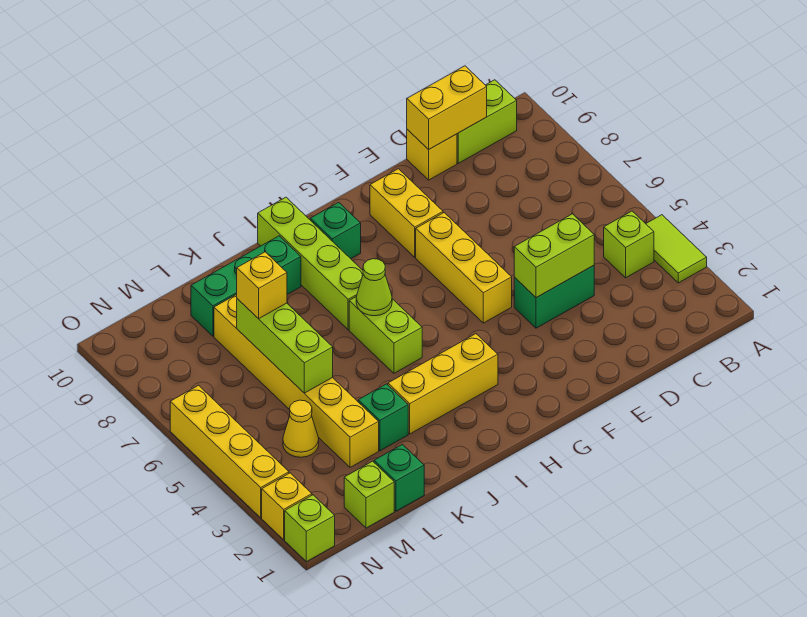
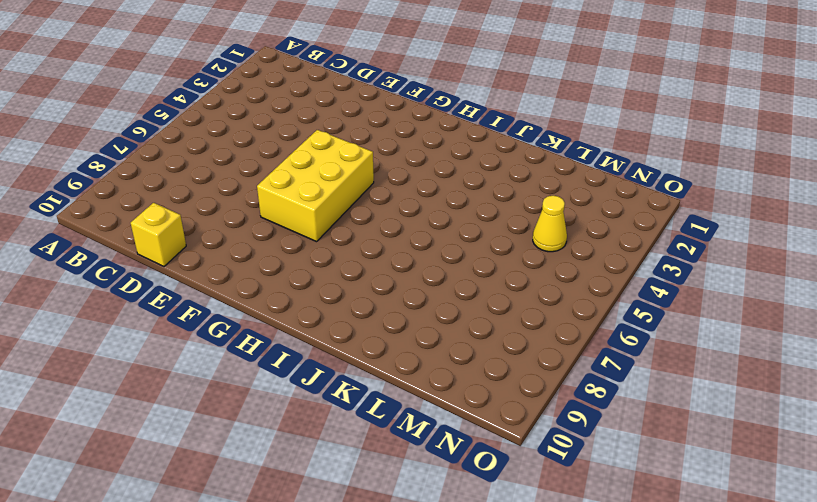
yellow 2x3 brick [257,130,374,242] -> yellow 1x3 brick [416,213,512,323]
none -> lime 1x2 tile [646,215,707,283]
none -> lime 1x1 brick [604,211,654,278]
none -> lime 1x2 brick [457,80,517,163]

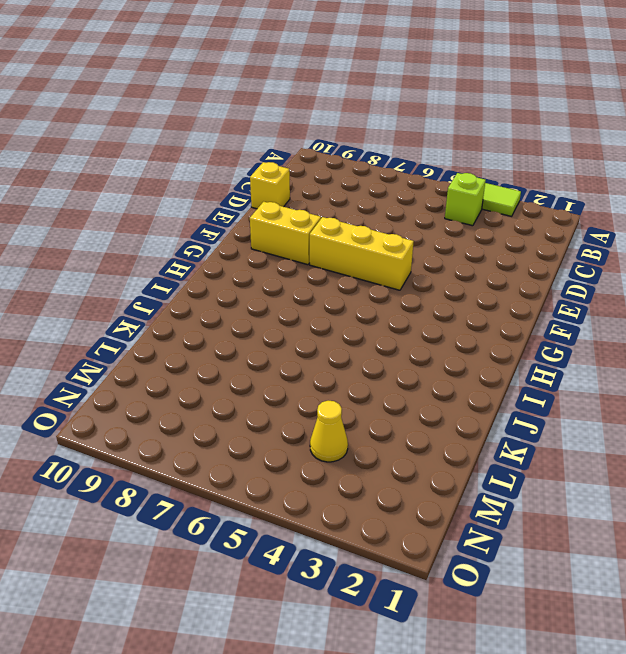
none -> lime 1x2 brick [457,80,517,163]
none -> green 1x2 brick [514,266,594,328]
none -> yellow 1x3 brick [388,334,498,434]

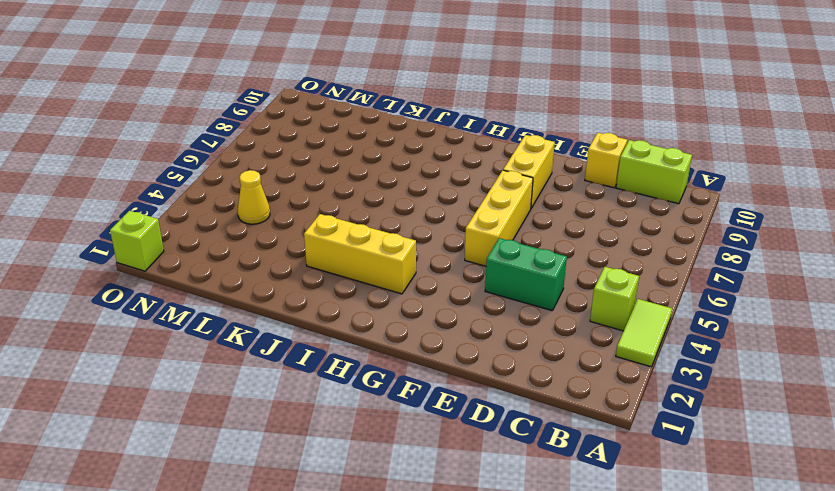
none -> green 1x1 brick [310,202,361,259]
none -> lime 1x2 brick [349,296,422,373]
none -> lime 1x4 brick [258,197,363,330]

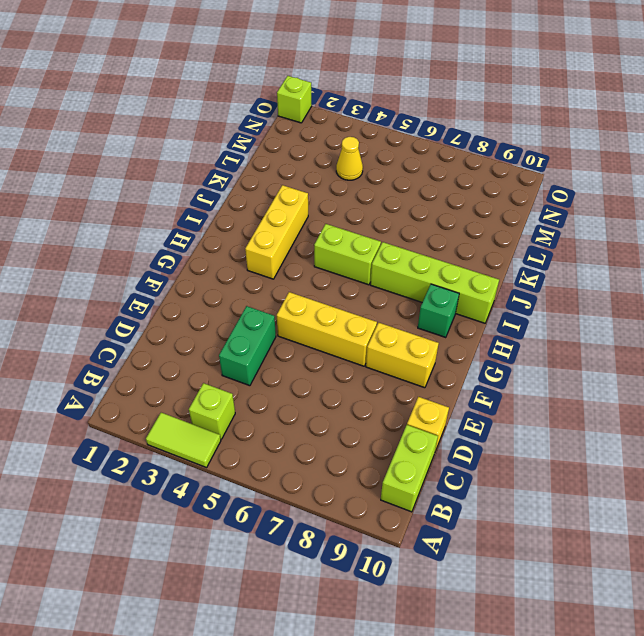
none -> green 1x3 brick [191,236,301,336]
none -> green 1x1 brick [358,384,408,451]
none -> green 1x1 brick [374,445,424,511]

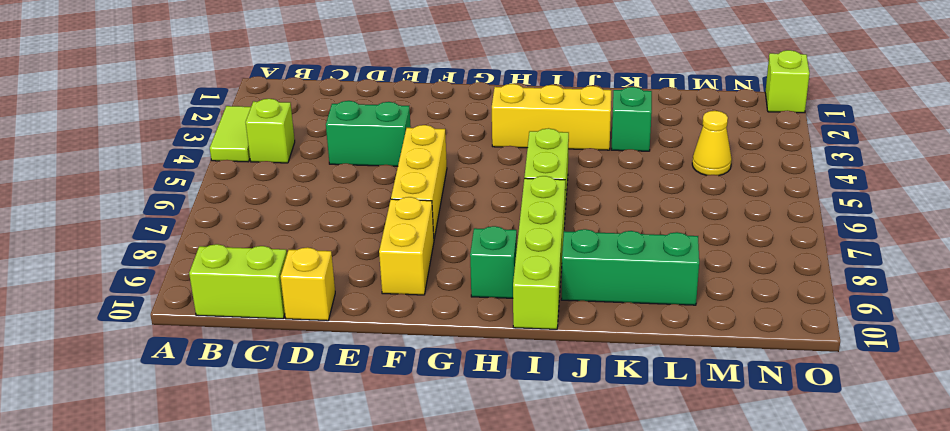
none -> green 1x1 brick [374,445,424,511]
none -> yellow 1x6 brick [214,294,379,468]
none -> lime 1x1 brick [344,461,394,528]

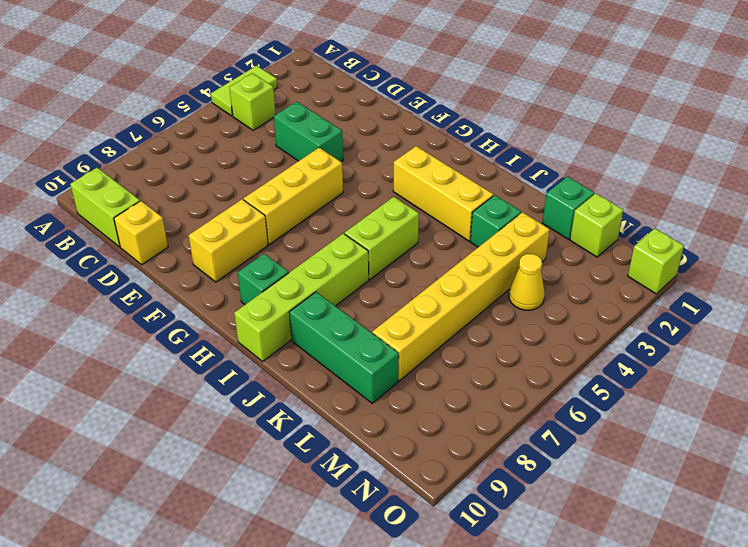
none -> yellow 1x1 brick [262,473,312,540]
none -> yellow 1x4 brick [170,385,289,518]
none -> yellow 1x2 brick [407,66,487,150]

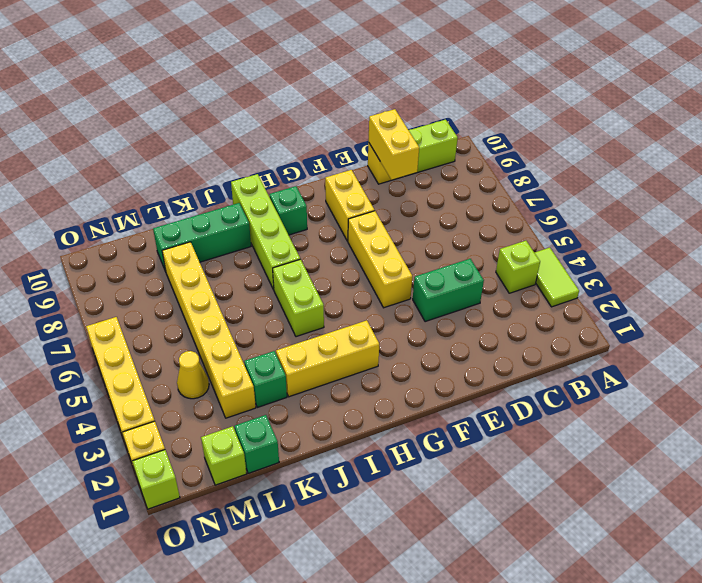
yellow 1x2 brick [369,109,419,180] -> yellow 1x2 brick turned to [407,66,487,150]
none -> lime 1x2 brick [514,214,594,298]
none -> lime 1x1 cone [356,259,392,316]
none -> lime 1x3 brick [237,299,333,393]

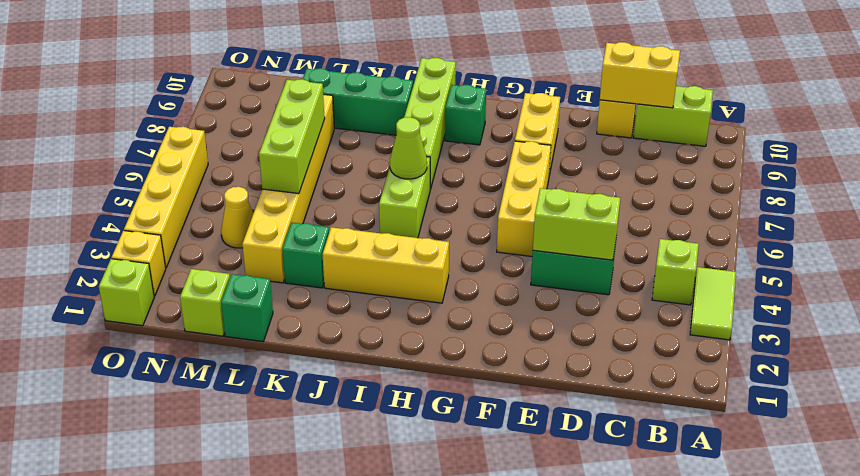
none -> yellow 1x1 brick [237,252,287,319]

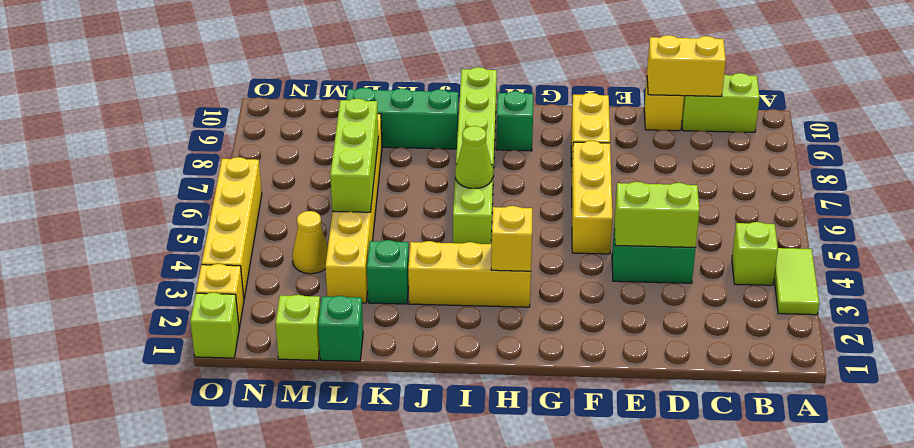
yellow 1x1 brick [491,206,532,271] -> yellow 1x1 brick moved to [237,252,287,319]

